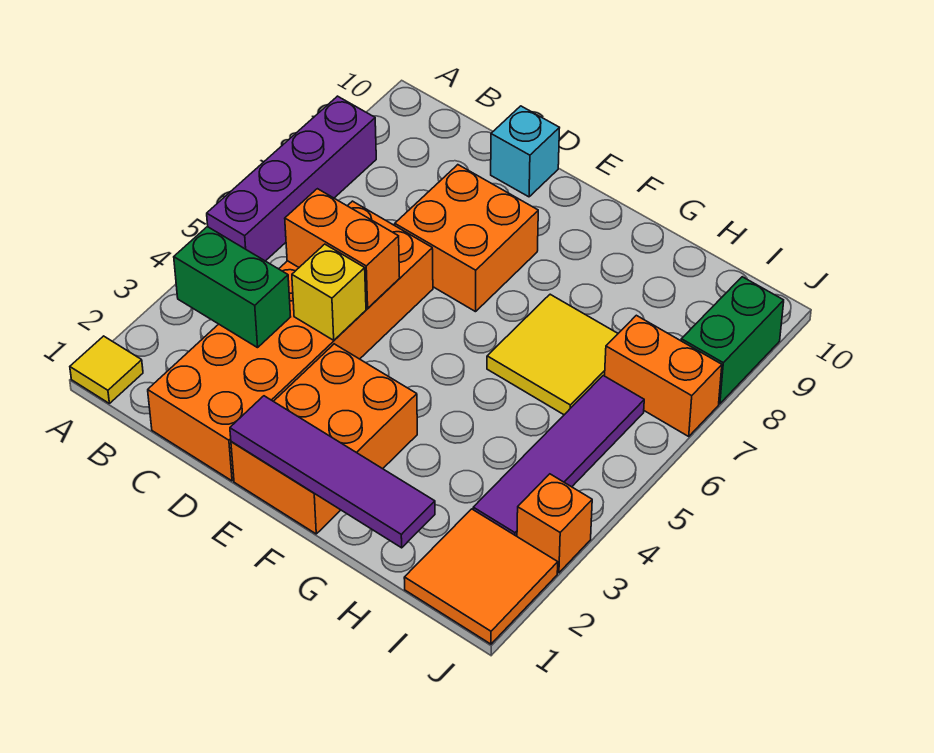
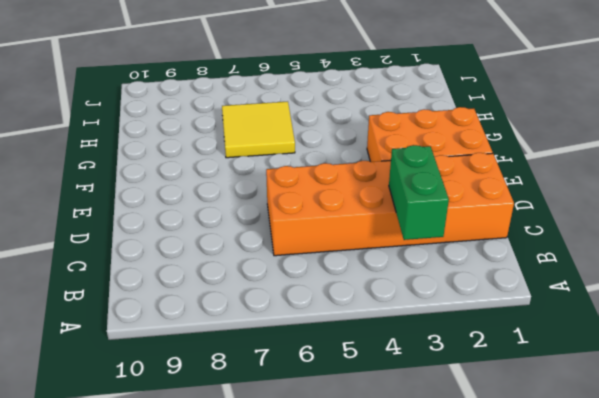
none -> yellow 1x1 tile [70,336,143,403]
none -> purple 1x4 brick [207,96,376,261]
none -> orange 2x2 brick [395,165,538,312]

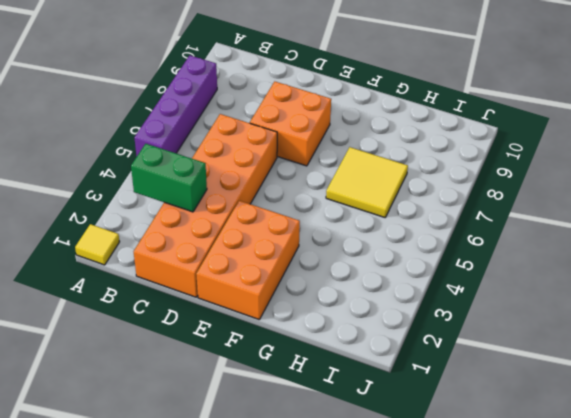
none -> cyan 1x1 brick [491,106,559,197]
none -> orange 2x2 tile [404,509,558,644]
none -> purple 1x4 tile [473,376,644,536]

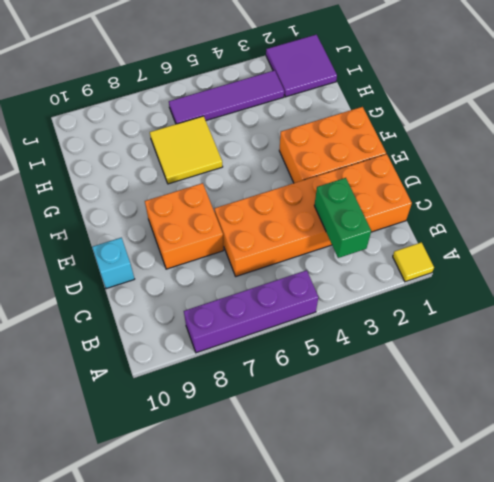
purple 2x2 tile [266,35,337,97] -> orange 2x2 tile [404,509,558,644]
none -> orange 1x2 brick [605,315,722,436]
none -> orange 1x1 brick [517,474,592,573]
none -> green 1x2 brick [681,277,784,404]

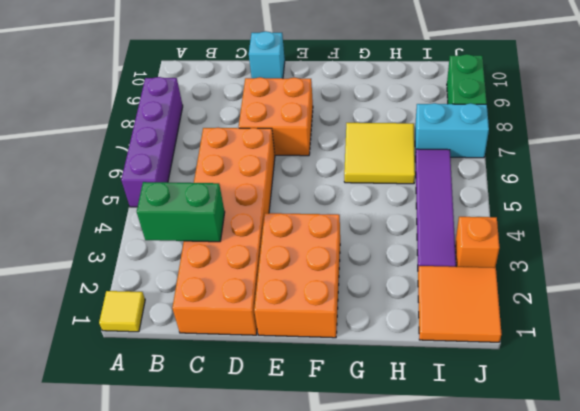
cyan 1x2 brick [415,103,489,158] -> orange 1x2 brick [605,315,722,436]
none -> orange 1x2 brick [285,189,400,308]
none -> yellow 1x1 brick [292,244,366,340]
none -> purple 1x4 tile [230,396,435,548]

